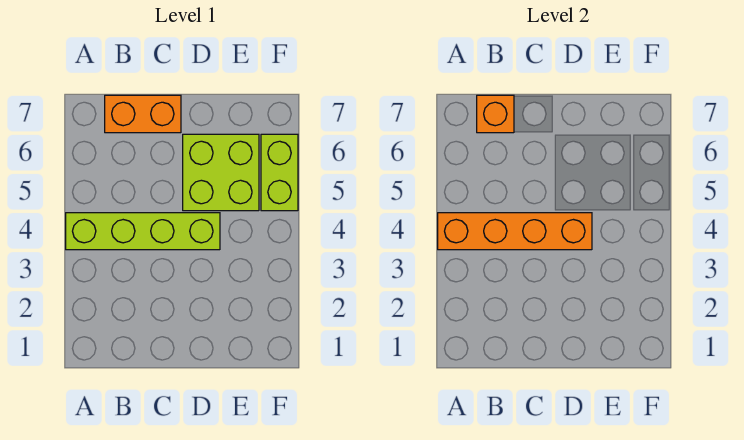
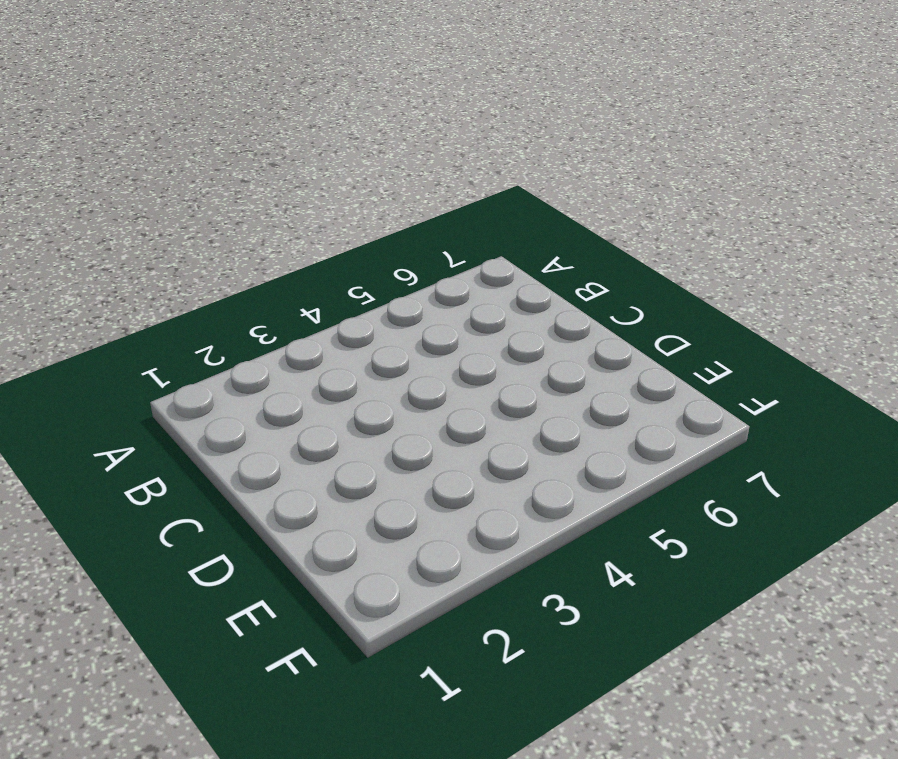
none -> lime 1x4 brick [66,213,220,250]
none -> orange 1x2 brick [105,95,181,133]

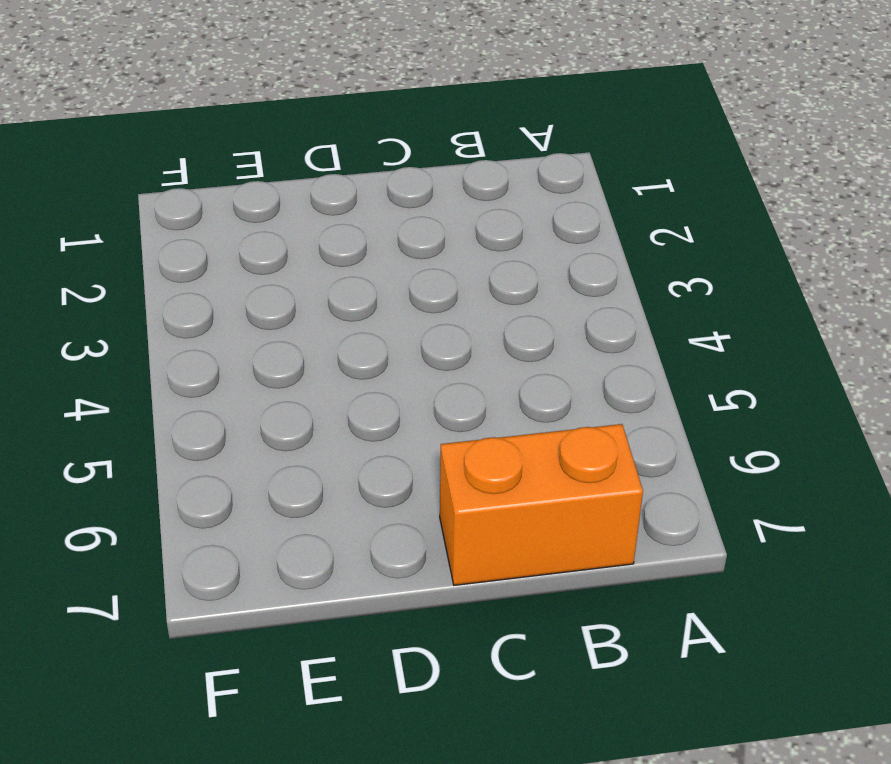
none -> lime 1x4 brick [66,213,220,250]
none -> lime 2x2 brick [183,134,259,211]

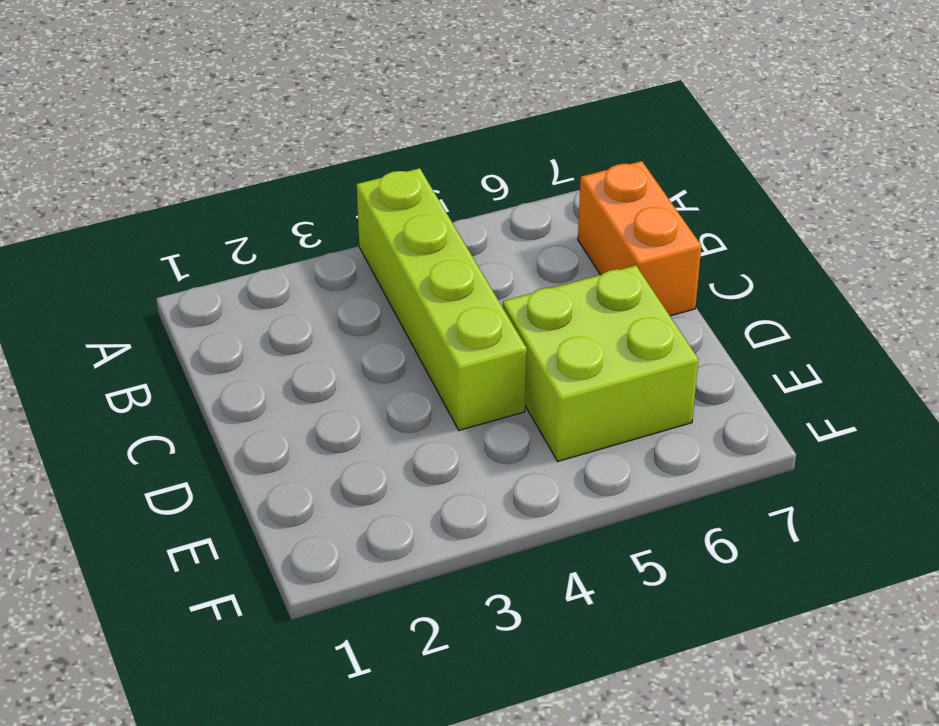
none -> lime 1x2 brick [261,134,298,211]
none -> orange 1x4 brick [438,213,592,250]

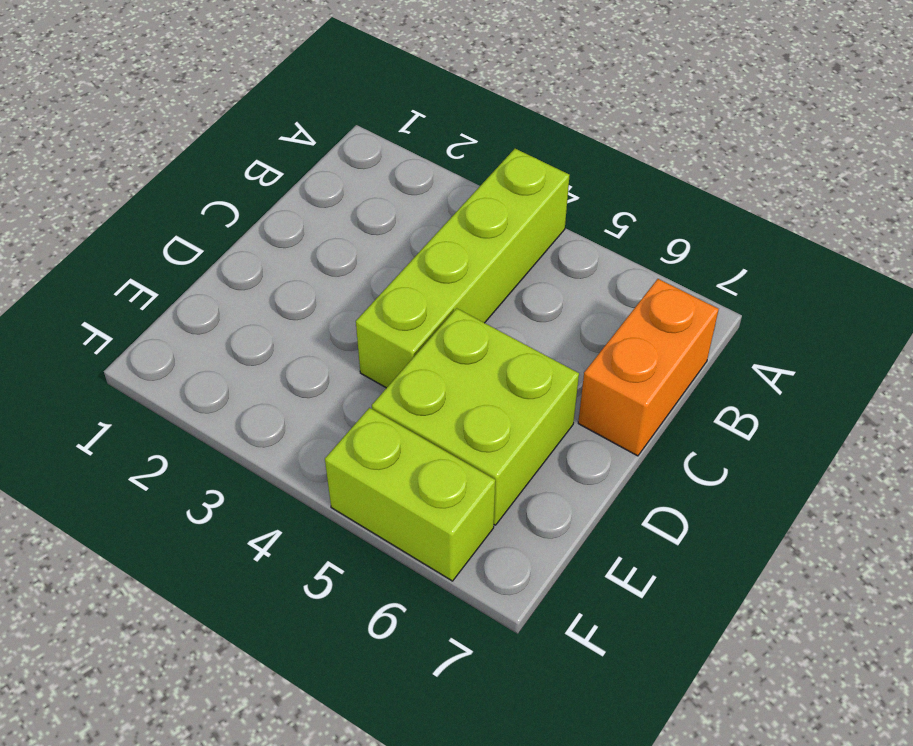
none -> orange 1x4 brick [438,213,592,250]
none -> orange 1x1 brick [477,95,514,133]

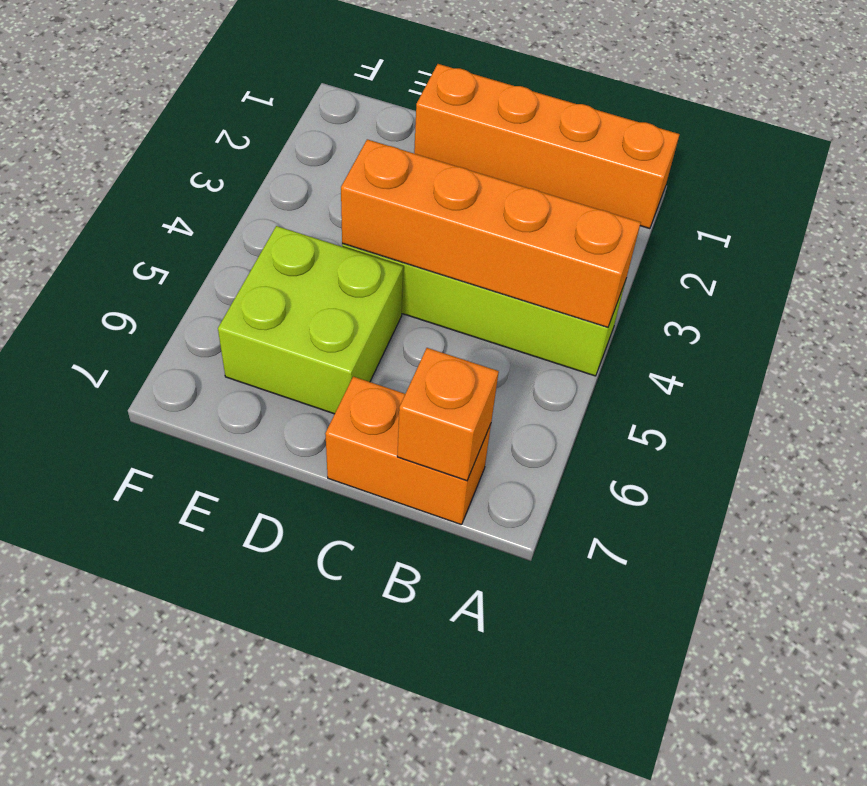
orange 1x4 brick [414,64,680,229] -> none
none -> lime 1x2 brick [261,134,298,211]

